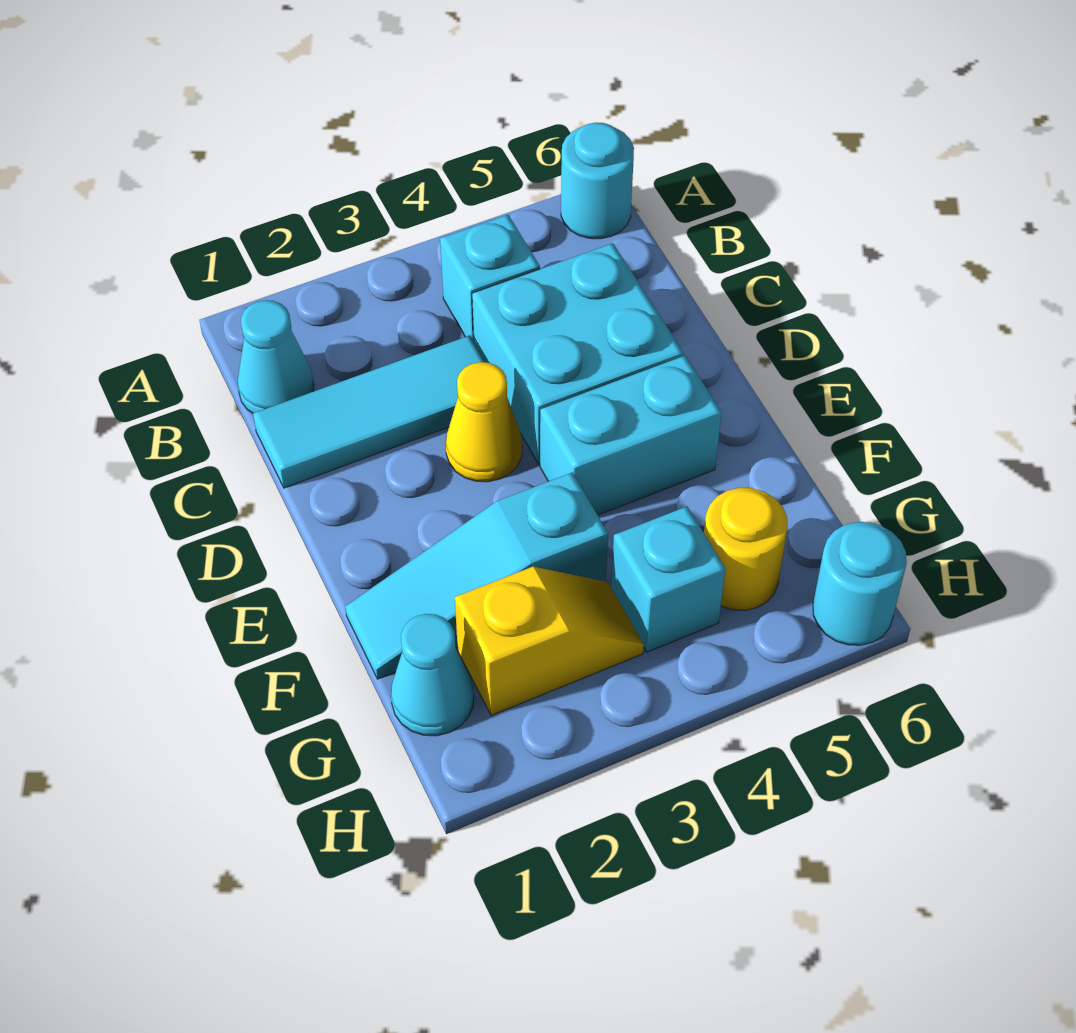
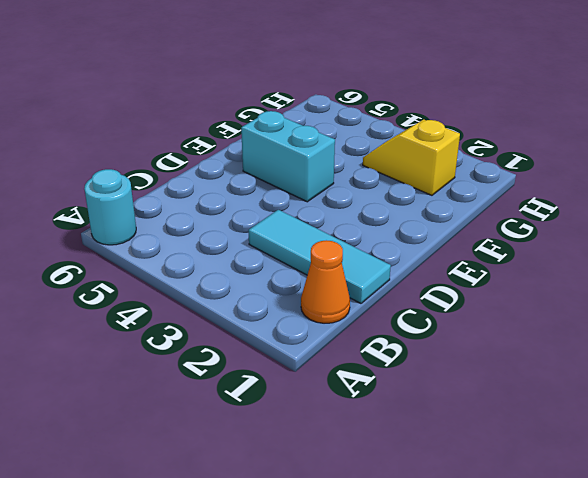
orange 1x1 cone [301,240,350,323] -> cyan 1x1 cone [237,300,314,413]
none -> cyan 1x1 brick [440,215,540,341]
none -> cyan 2x2 brick [472,243,683,464]
none -> yellow 1x1 cone [446,362,522,482]

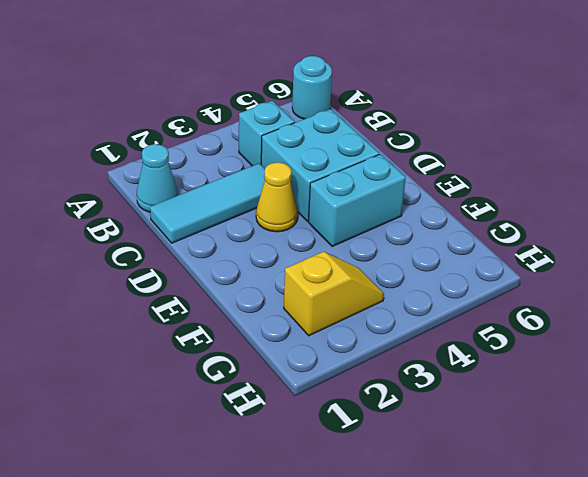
none -> cyan 1x3 slope [345,473,608,679]
none -> cyan 1x1 cone [391,614,474,736]
none -> cyan 1x1 brick [611,507,725,652]

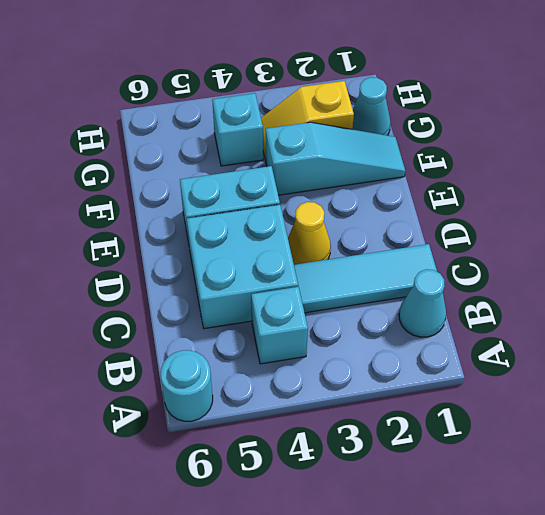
none -> yellow 1x1 round brick [704,488,787,610]
none -> cyan 1x1 round brick [813,522,907,645]

